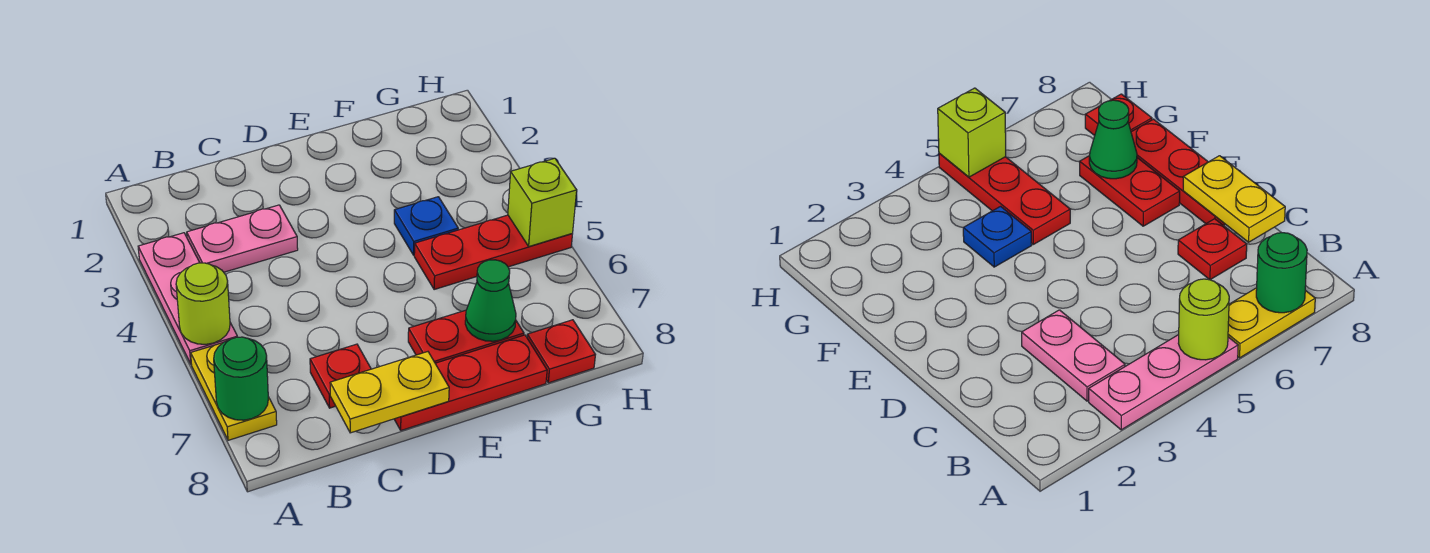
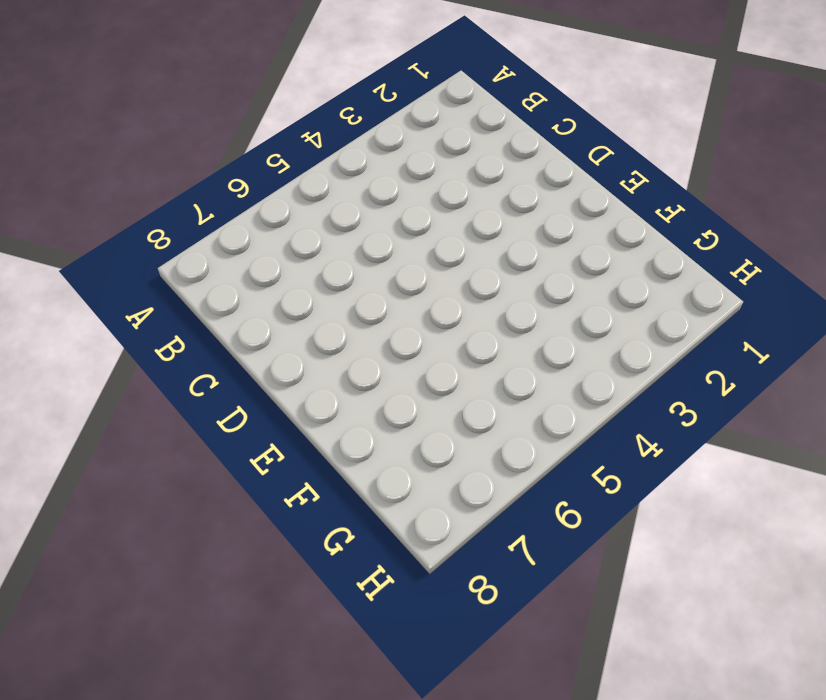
none -> pink 1x3 plate [138,233,237,364]
none -> yellow 1x2 plate [191,343,277,440]
none -> pink 1x2 plate [187,205,298,272]

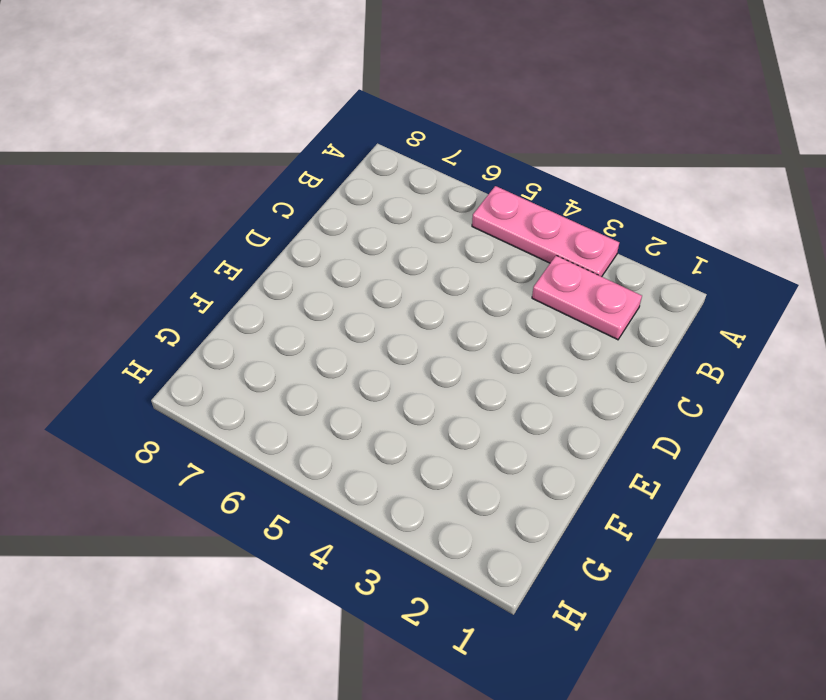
pink 1x2 plate [532,256,642,340] -> pink 1x2 plate turned to [187,205,298,272]
none -> yellow 1x2 plate [191,343,277,440]
none -> red 1x1 plate [310,344,371,408]
none -> red 1x3 plate [394,335,547,430]

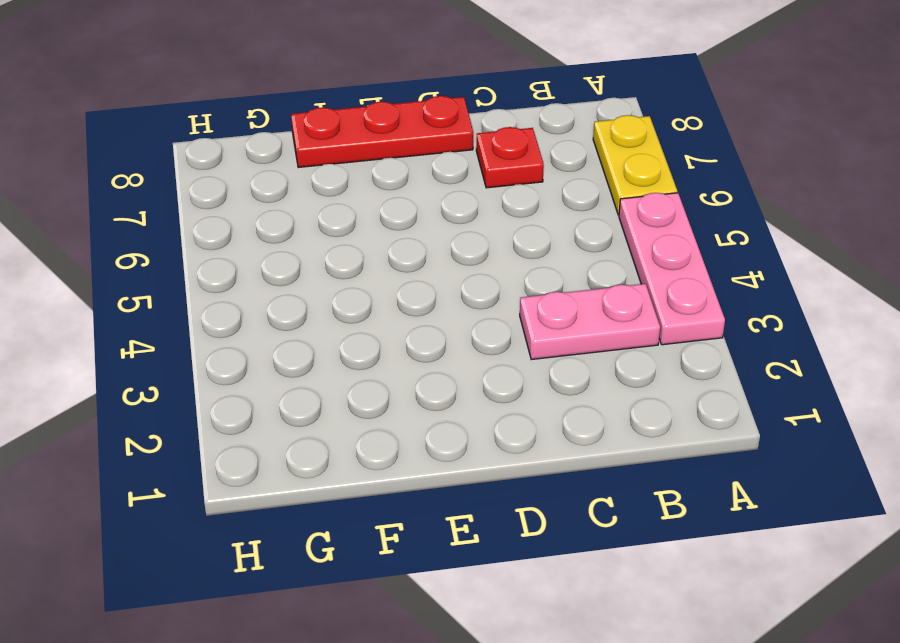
none -> red 1x2 plate [408,310,524,363]
none -> blue 1x1 plate [394,197,458,255]
none -> red 1x3 plate [414,215,572,290]

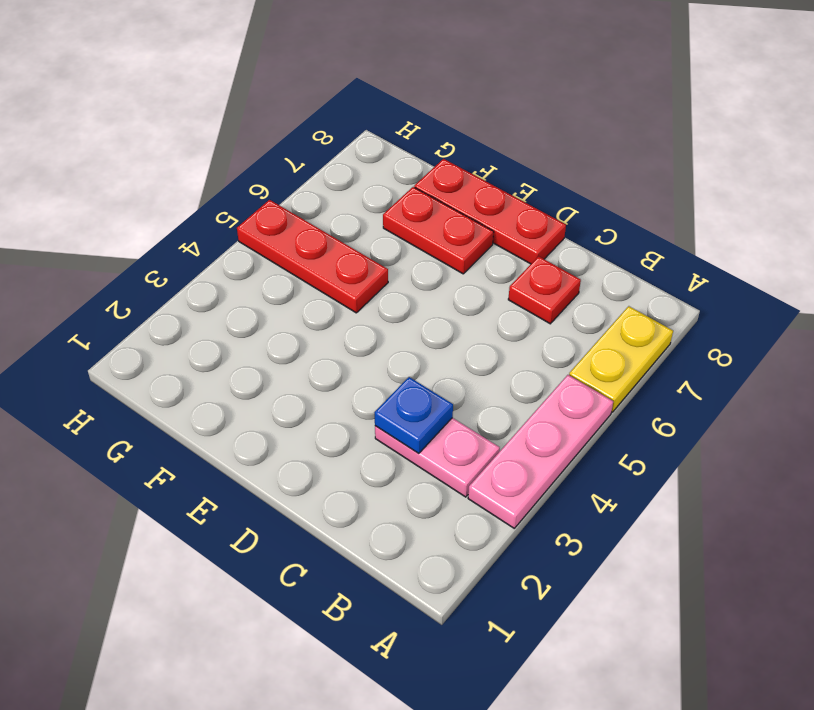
blue 1x1 plate [374,377,453,454] -> blue 1x1 plate moved to [394,197,458,255]
none -> red 1x1 plate [527,320,595,383]
none -> lime 1x1 round brick [176,263,230,344]
none -> green 1x1 round brick [214,337,268,420]

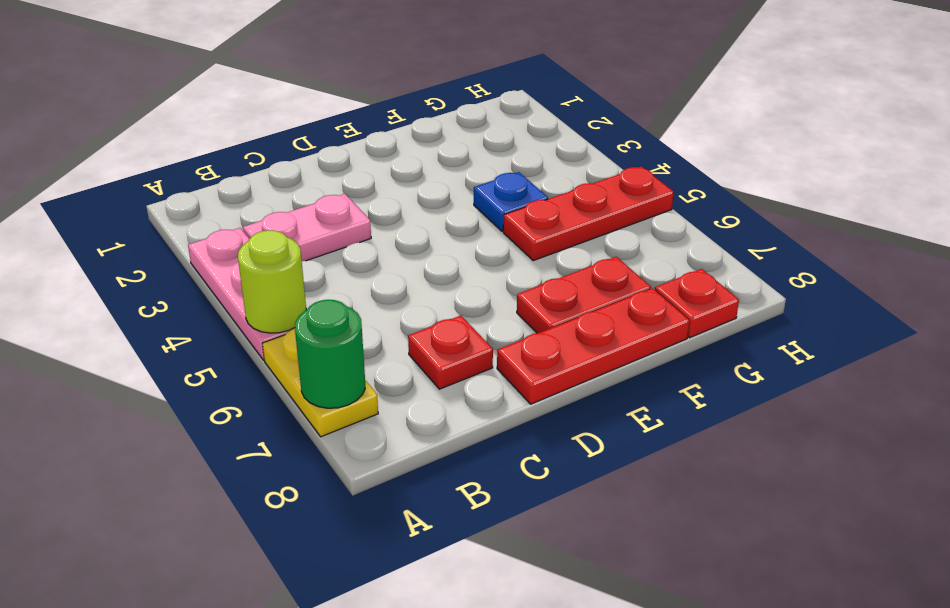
none -> yellow 1x2 plate [330,352,449,433]
none -> green 1x1 cone [465,260,516,341]
none -> lime 1x1 brick [508,158,577,246]

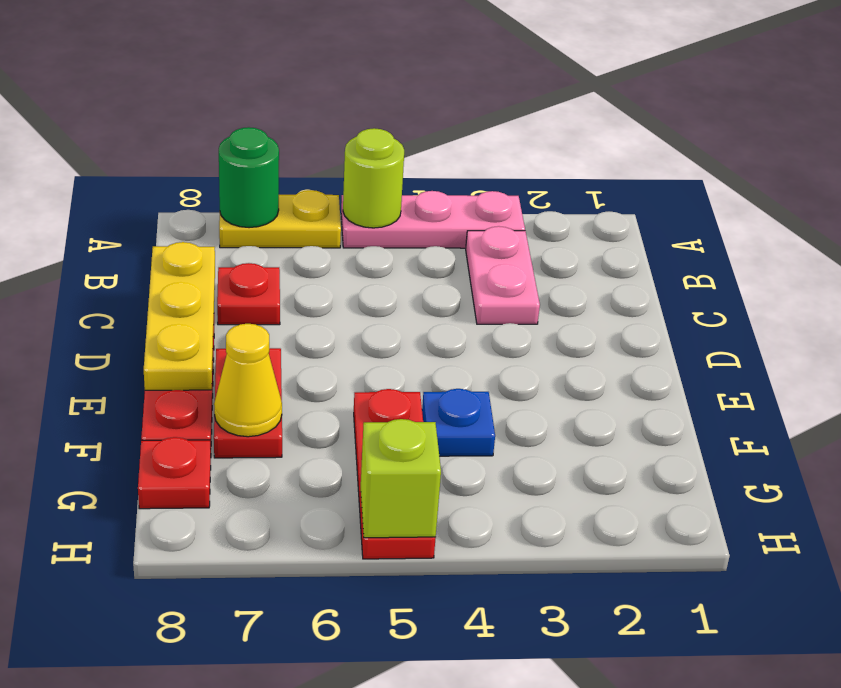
yellow 1x3 plate [144,242,215,390] -> yellow 1x2 plate [330,352,449,433]
yellow 1x1 cone [214,324,282,437] -> green 1x1 cone [465,260,516,341]

